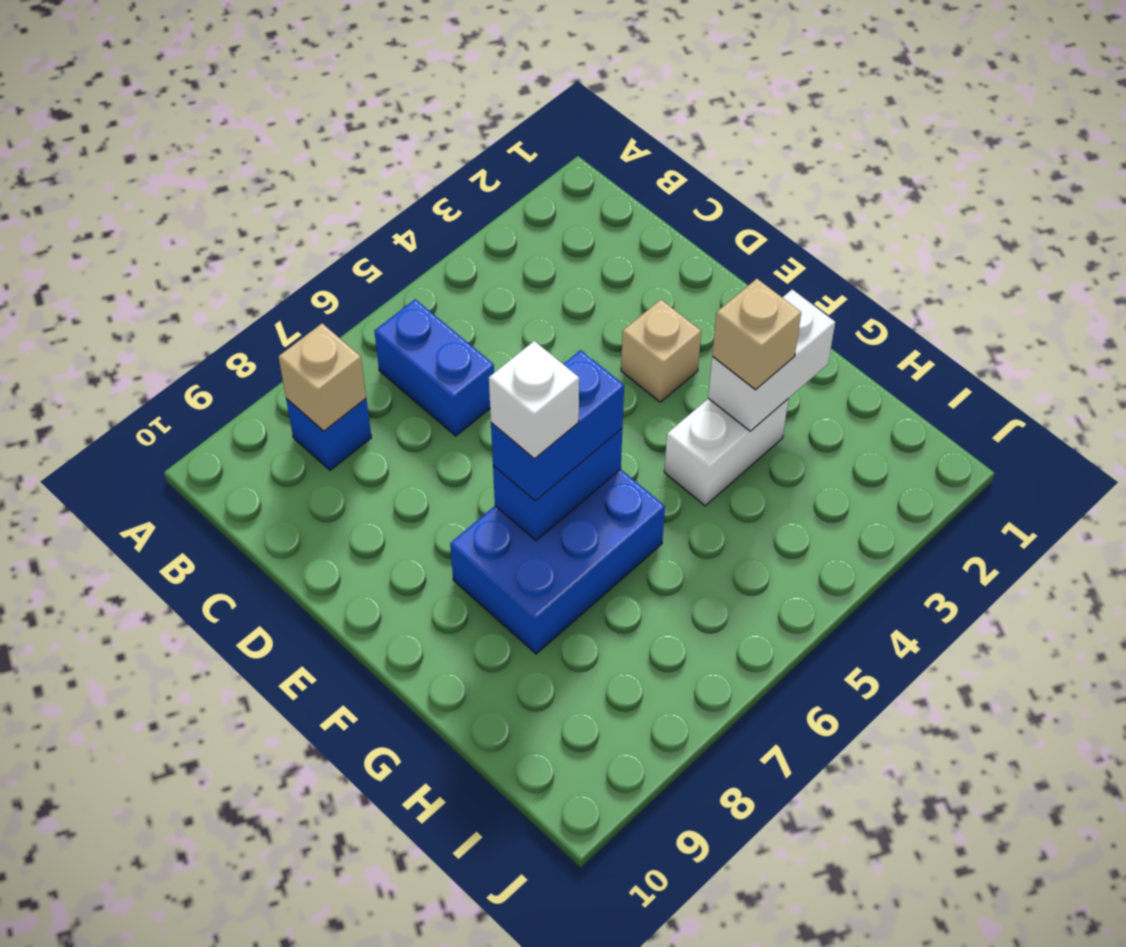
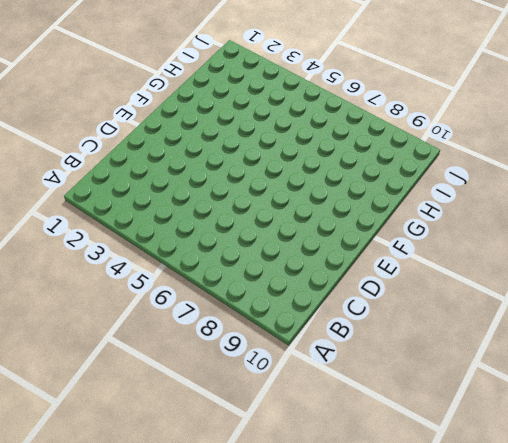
none -> blue 1x2 brick [374,299,494,436]
none -> blue 1x1 brick [286,399,371,470]

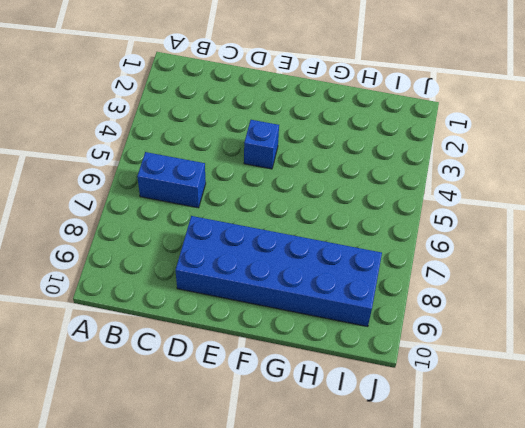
blue 2x6 brick [176,216,382,327] -> blue 2x3 brick [450,469,665,654]
blue 1x1 brick [244,120,279,169] -> blue 1x1 brick moved to [286,399,371,470]
none -> tan 1x1 brick [621,300,701,402]
none -> white 1x2 brick [664,398,788,506]

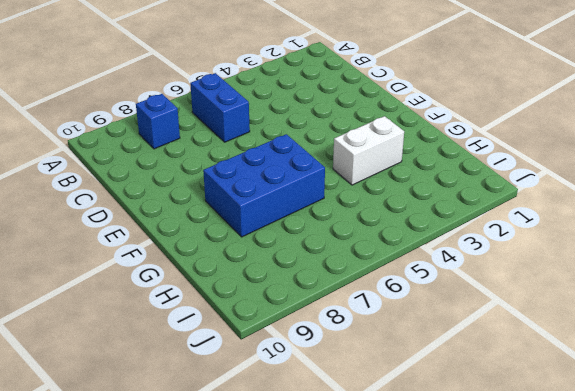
none -> tan 1x1 brick [621,300,701,402]
none -> tan 1x1 brick [279,323,366,431]

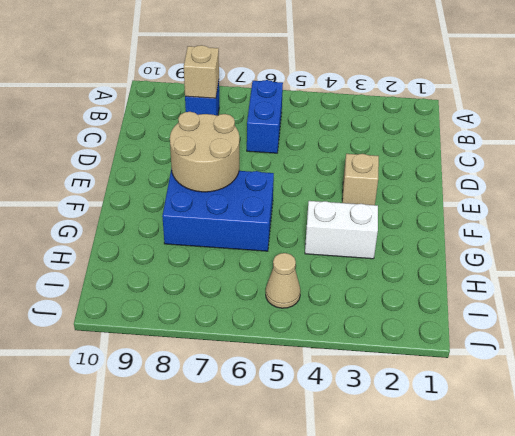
tan 2x2 round brick [170,112,239,192] -> blue 1x2 brick [493,429,622,541]
tan 1x1 cone [266,253,300,308] -> none
none -> white 1x2 brick [708,289,835,431]
none -> blue 1x2 brick [491,350,624,501]

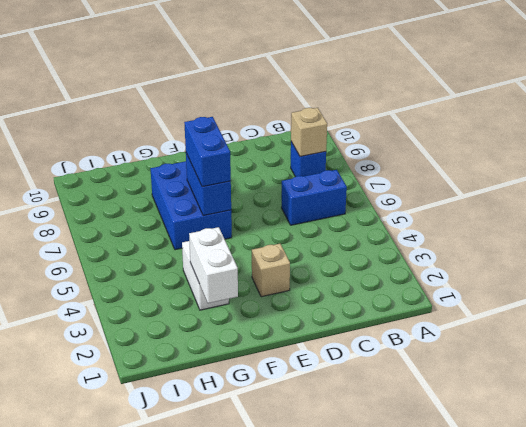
none -> tan 1x1 brick [712,279,801,390]
none -> white 1x1 brick [489,341,579,459]

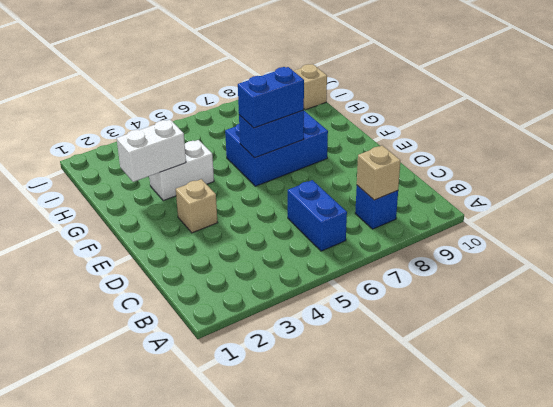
tan 1x1 brick [294,64,327,110] -> tan 1x1 brick moved to [712,279,801,390]
none -> white 1x1 brick [489,341,579,459]

